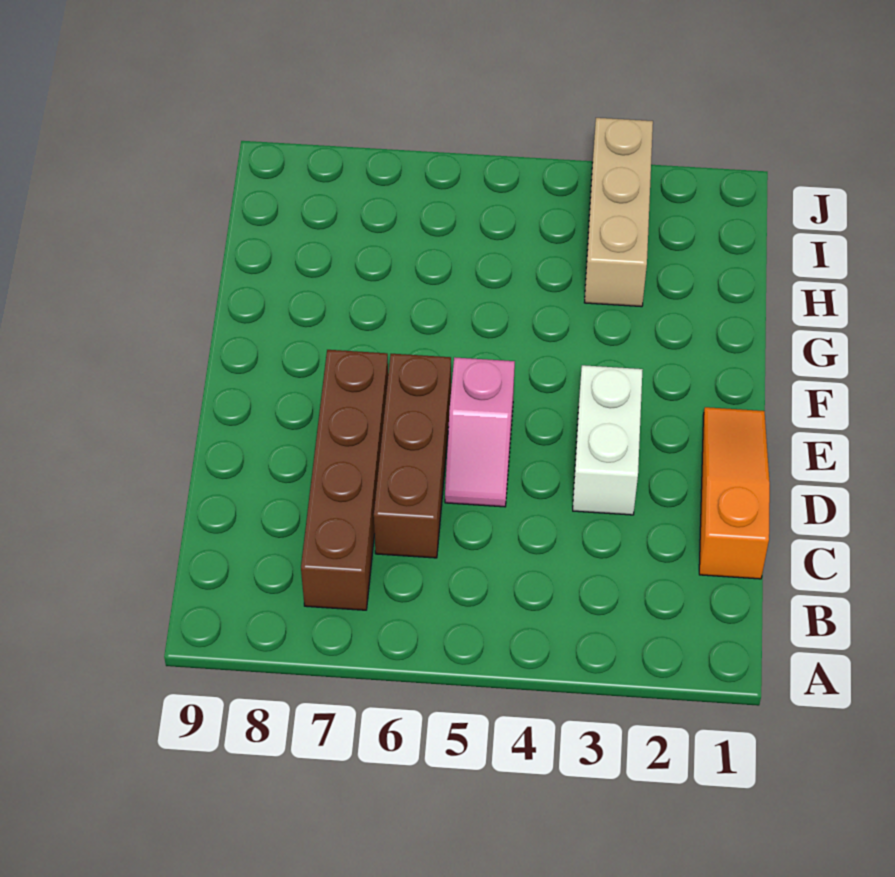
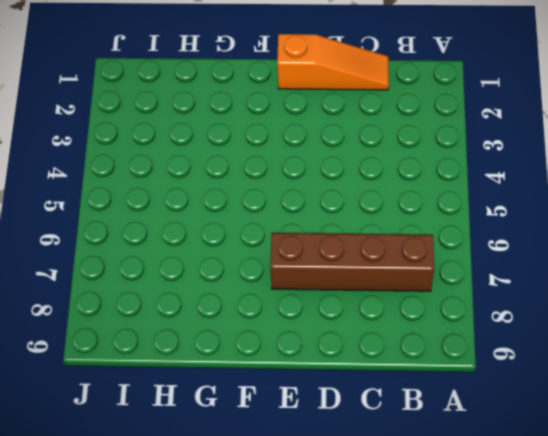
orange 1x3 slope [277,34,389,90] -> orange 1x3 slope turned to [699,407,770,579]
none -> brown 1x3 brick [374,354,451,558]
none -> white 1x2 brick [573,365,643,515]

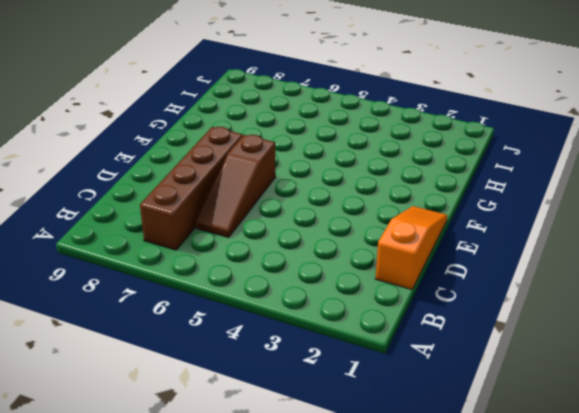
brown 1x3 slope [196,135,276,238] -> brown 1x3 brick [374,354,451,558]
none -> white 1x2 brick [573,365,643,515]
none -> pink 1x2 slope [445,357,515,507]

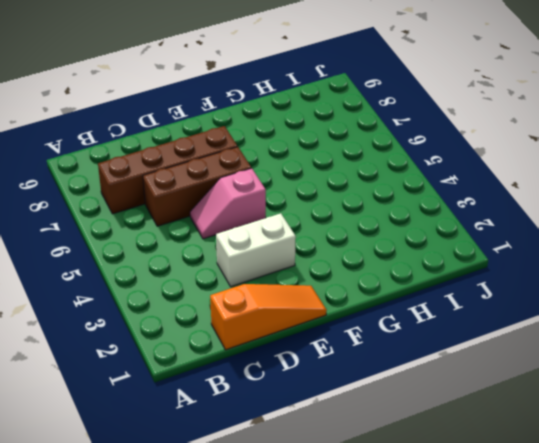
none -> tan 1x3 brick [584,118,653,307]

